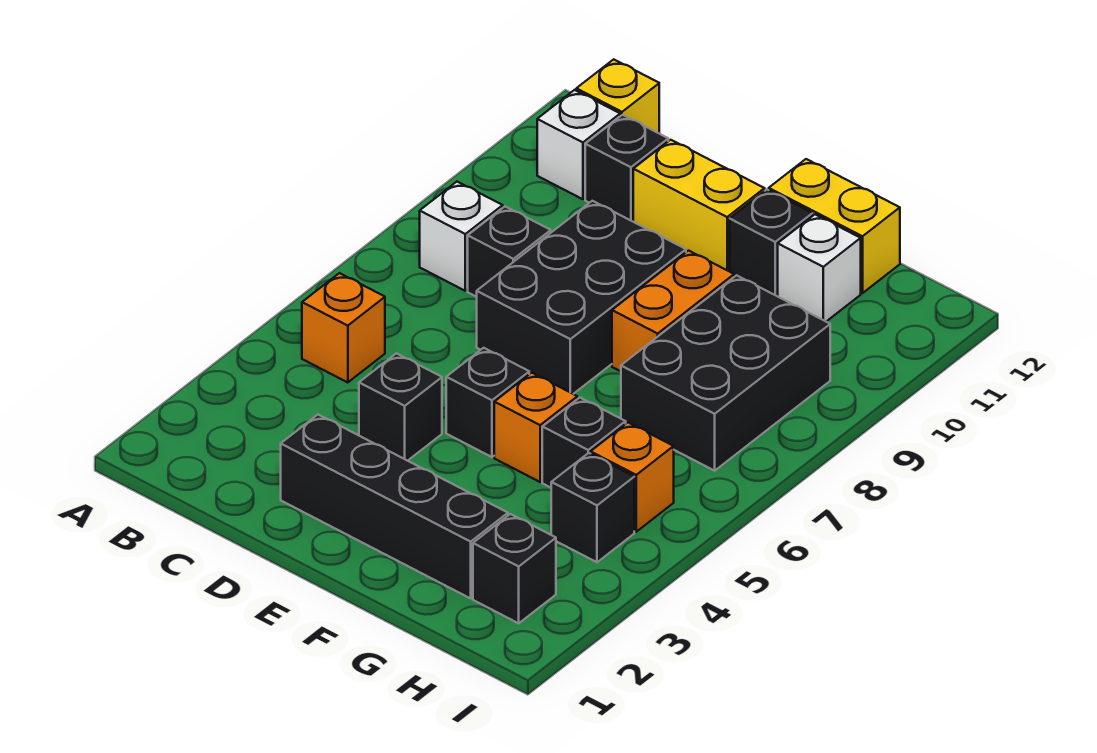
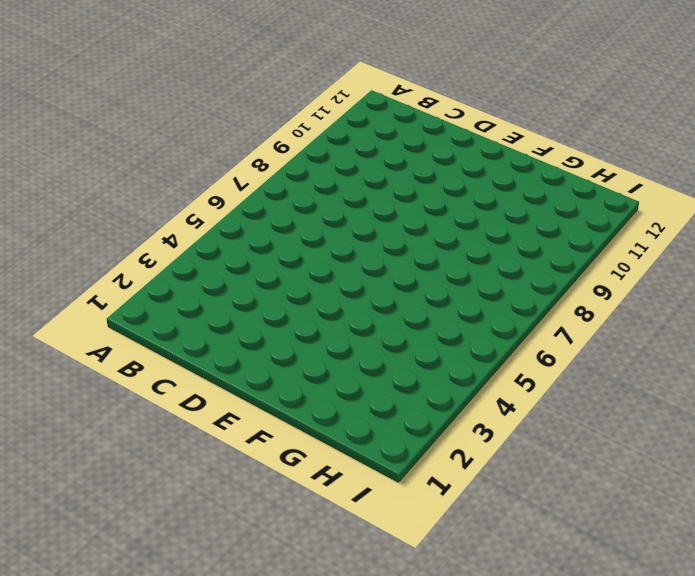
none -> orange 1x1 brick [302,273,385,383]
none -> white 1x1 brick [420,182,503,291]
none -> white 1x1 brick [537,90,620,199]

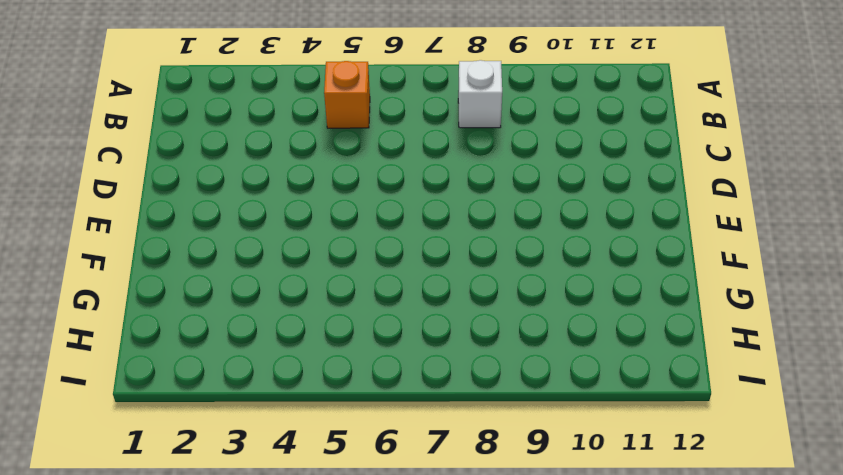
none -> white 1x1 brick [537,90,620,199]
none -> yellow 1x1 brick [576,59,659,133]
none -> black 1x1 brick [468,207,551,297]

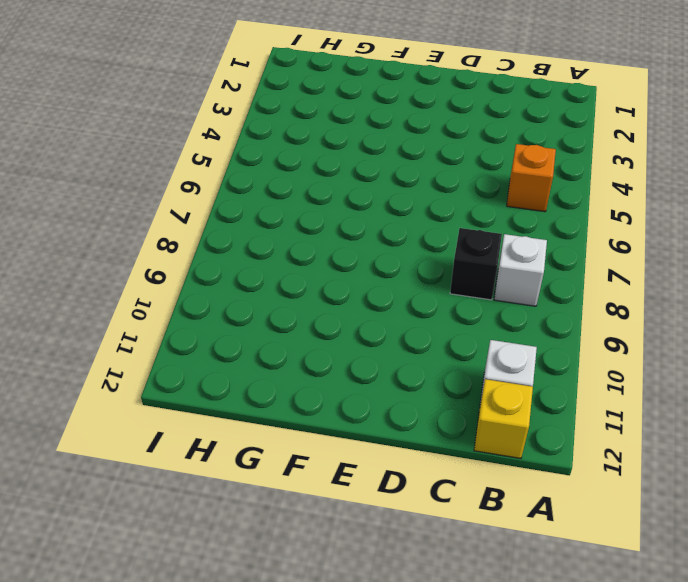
none -> black 1x1 brick [585,115,668,221]
none -> black 1x4 brick [281,415,508,598]
none -> black 1x1 brick [359,353,442,461]

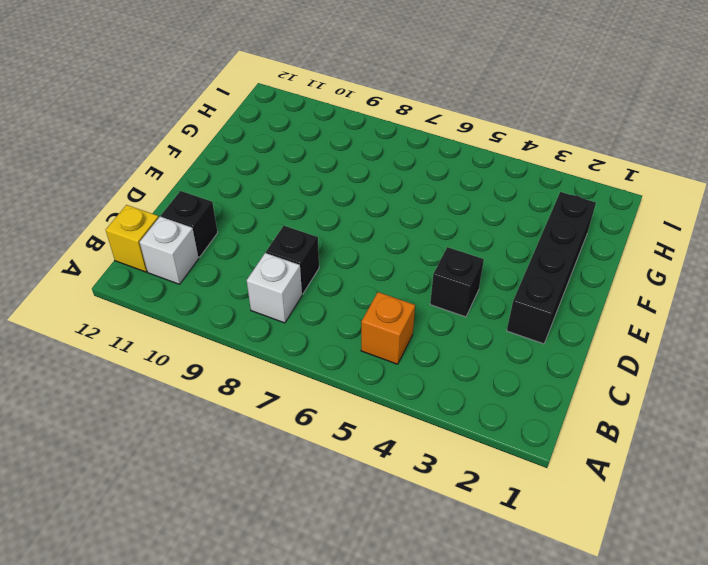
none -> black 2x3 brick [477,201,686,394]
none -> yellow 1x2 brick [633,140,765,271]
none -> black 1x1 brick [446,348,529,457]

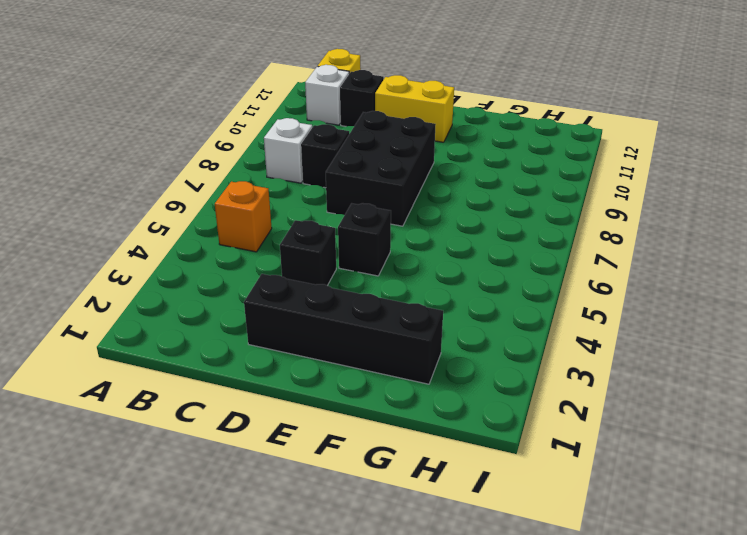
none -> orange 1x1 brick [494,373,577,482]
none -> orange 1x2 brick [612,251,734,371]
none -> black 1x1 brick [730,190,813,296]

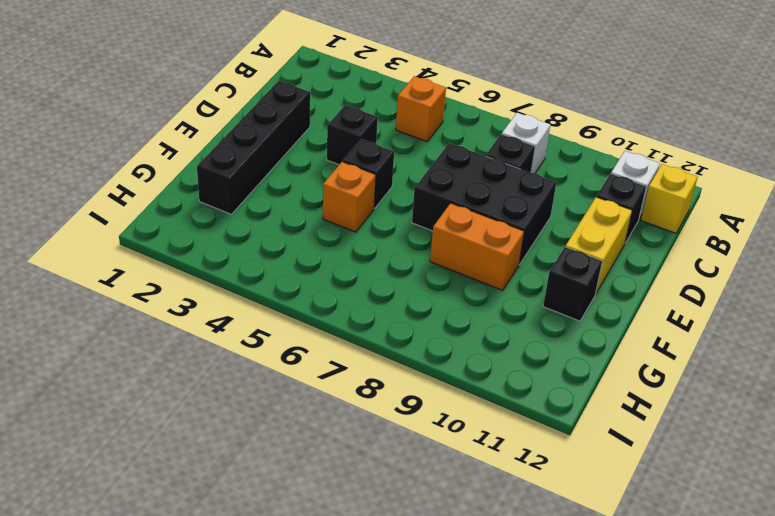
none -> yellow 1x2 brick [769,159,900,293]
none -> black 1x1 brick [542,398,626,488]
none -> black 2x3 brick [621,275,830,471]

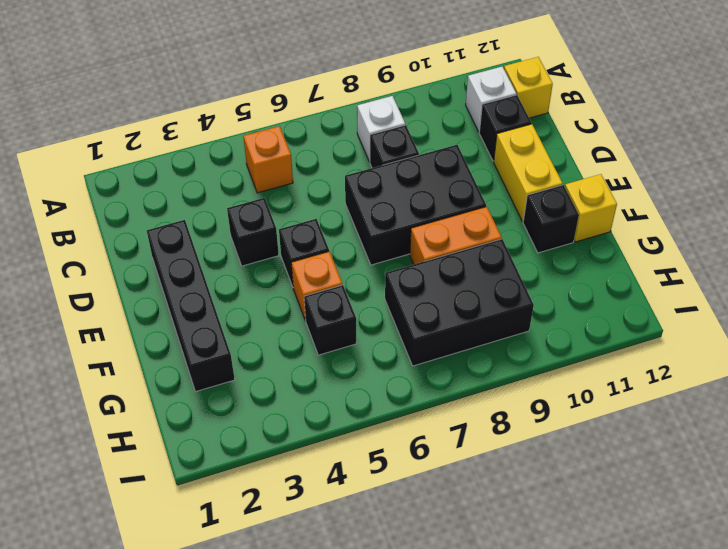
yellow 1x1 brick [565,174,617,242] -> yellow 1x2 brick [769,159,900,293]
none -> white 1x1 brick [778,215,861,321]
none -> black 1x1 brick [473,514,556,623]
none -> black 1x1 brick [551,453,634,562]

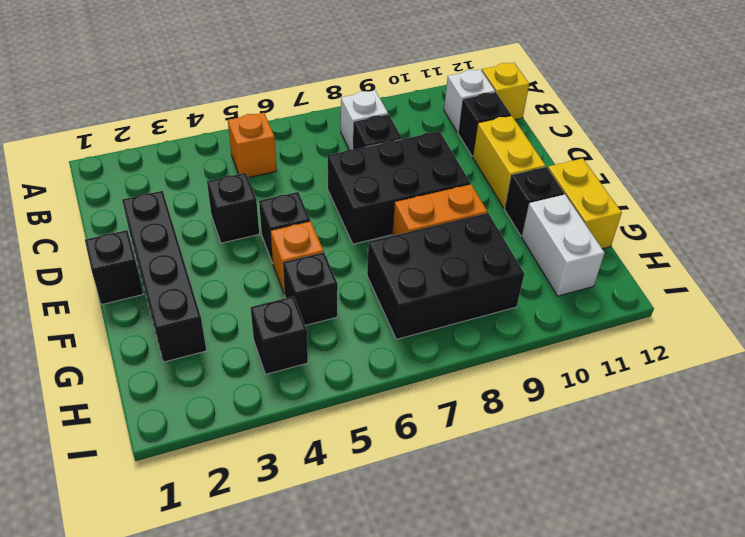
black 1x1 brick [85,230,143,304] -> black 1x1 brick moved to [473,514,556,623]
white 1x2 brick [522,195,605,296] -> white 1x1 brick [778,215,861,321]
none -> orange 1x1 brick [591,423,674,532]

